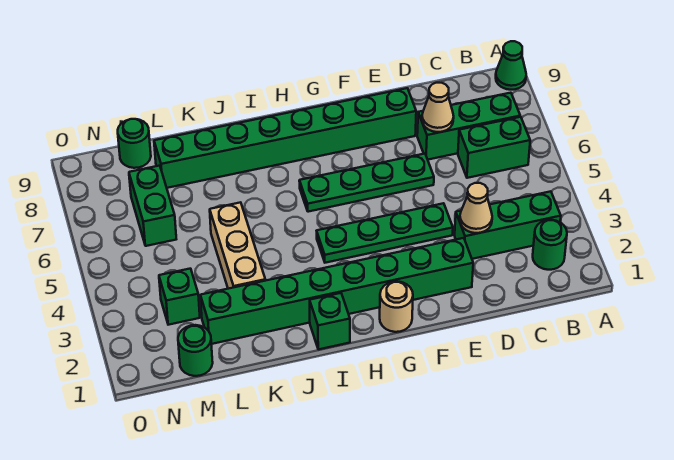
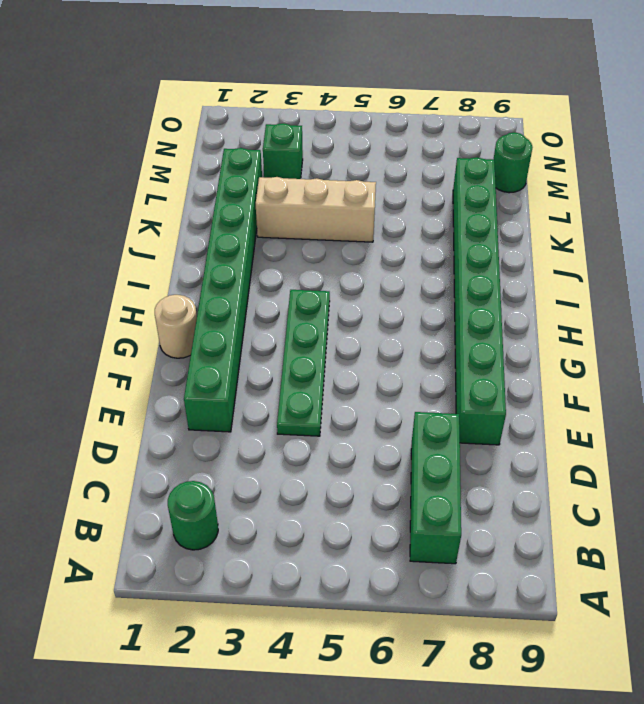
none -> green 1x1 cone [496,41,526,90]
none -> green 1x3 brick [455,191,561,259]
none -> green 1x2 brick [458,117,530,178]

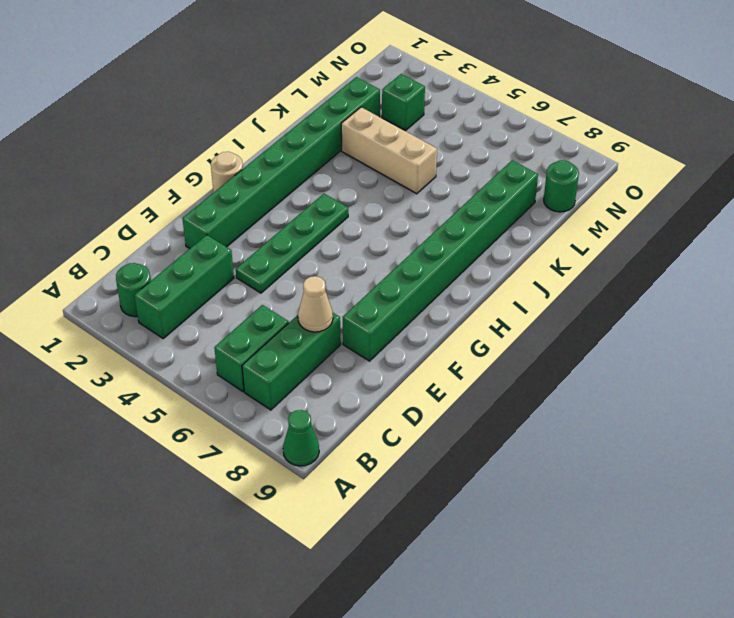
none -> green 1x4 plate [299,154,434,212]
none -> green 1x1 brick [310,293,350,349]
none -> green 1x1 round brick [178,325,213,376]

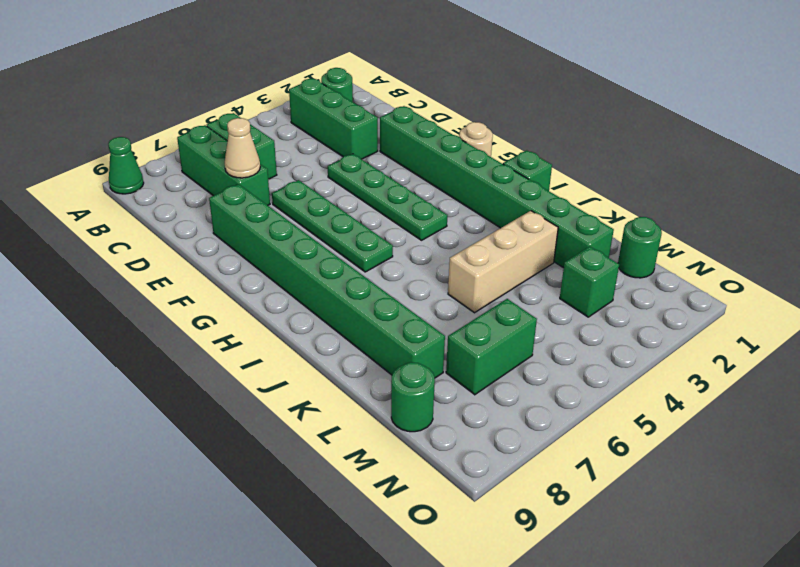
none -> tan 1x1 cone [460,183,492,233]

